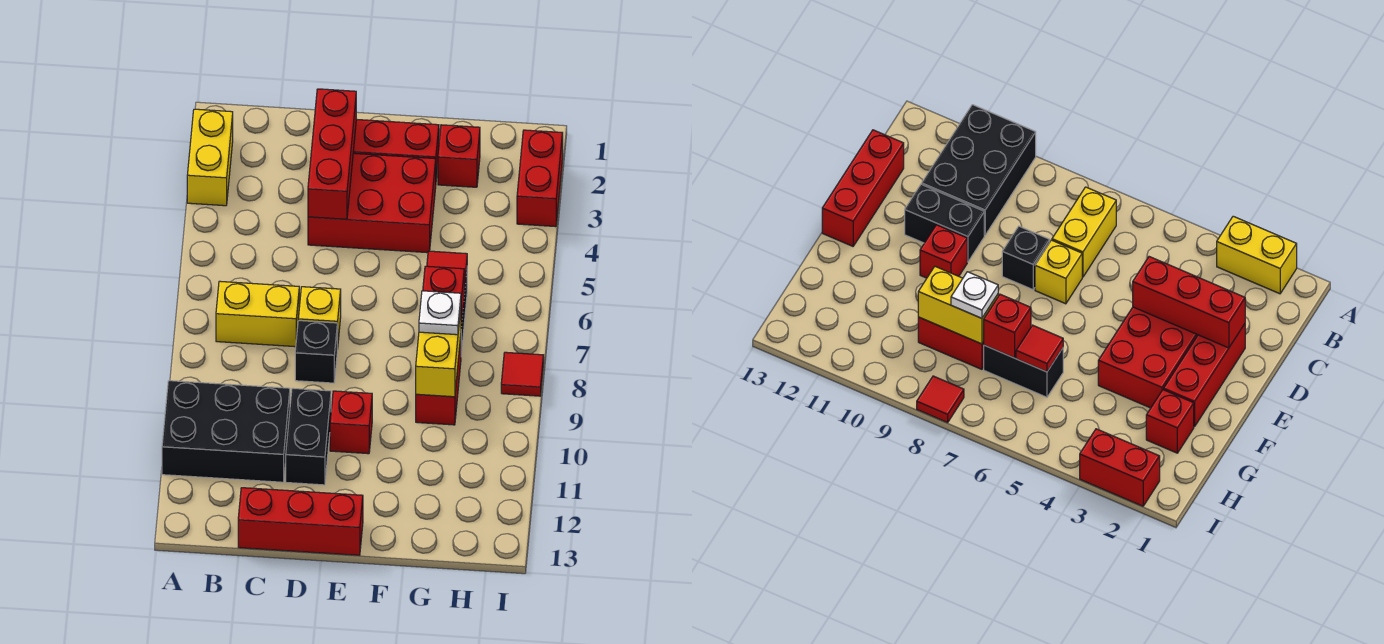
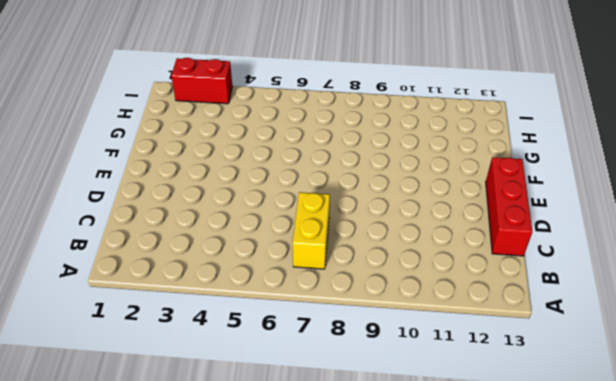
none -> yellow 1x2 brick [187,109,233,206]
none -> black 2x3 brick [162,381,290,482]
none -> red 1x3 brick [353,119,439,178]

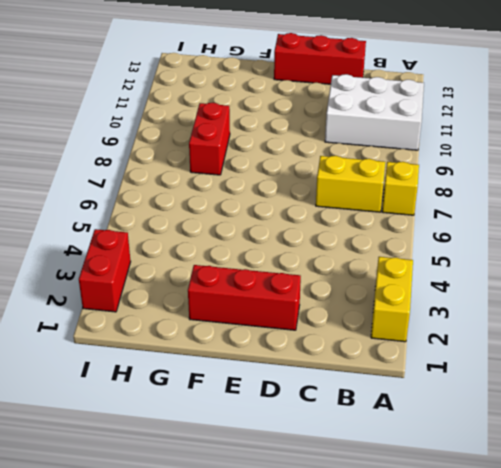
yellow 1x1 brick [382,162,419,215] -> yellow 1x1 brick moved to [298,287,341,349]
white 2x3 brick [325,74,424,150] -> black 2x3 brick [162,381,290,482]
none -> red 2x3 brick [308,153,436,253]
none -> black 1x1 brick [295,321,337,383]
none -> black 1x2 brick [286,388,331,485]

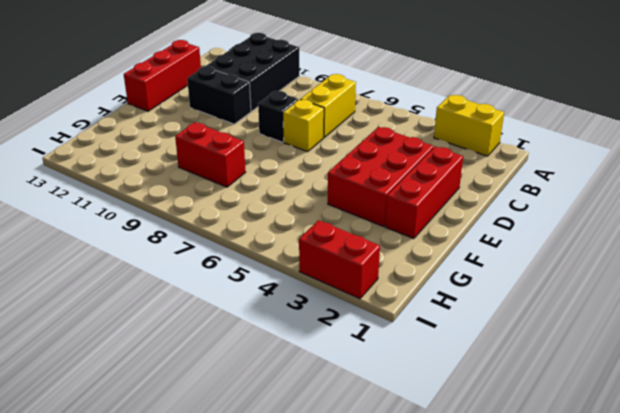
none -> red 1x1 brick [330,391,372,454]
none -> red 1x1 brick [438,125,480,187]
none -> black 1x2 brick [984,345,1063,397]

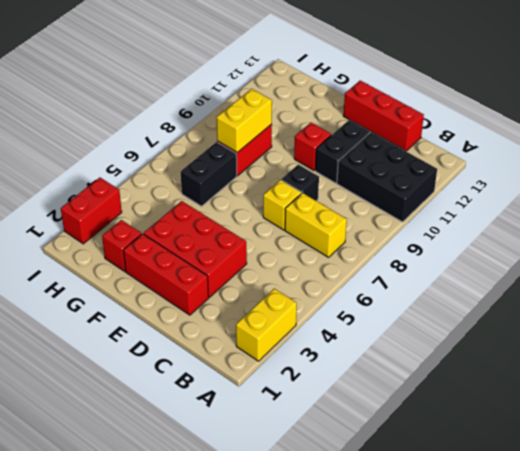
none -> red 1x1 tile [501,352,544,396]
none -> red 1x3 brick [308,89,356,219]
none -> red 1x1 tile [427,251,467,294]

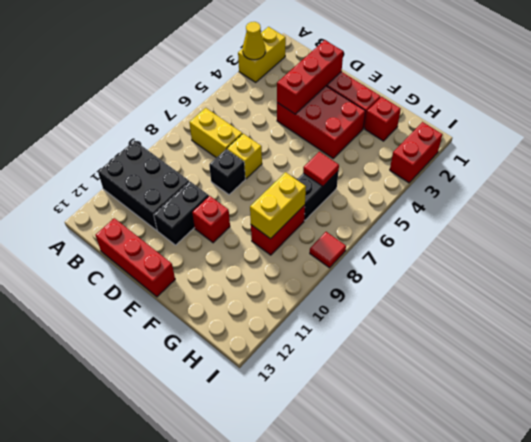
yellow 1x1 cone [243,22,265,60] -> none
none -> red 1x1 brick [423,266,464,326]
none -> white 1x1 plate [419,291,461,335]

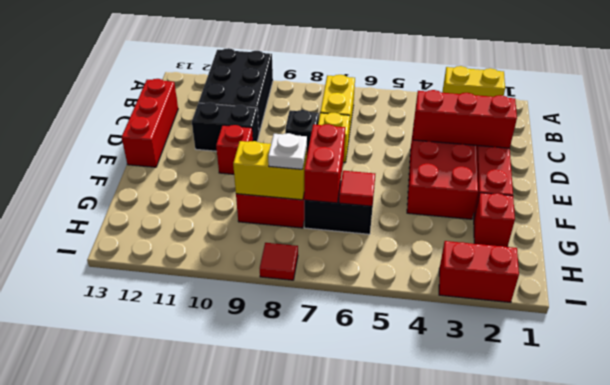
red 1x2 brick [304,124,345,203] -> red 1x1 brick [423,266,464,326]

